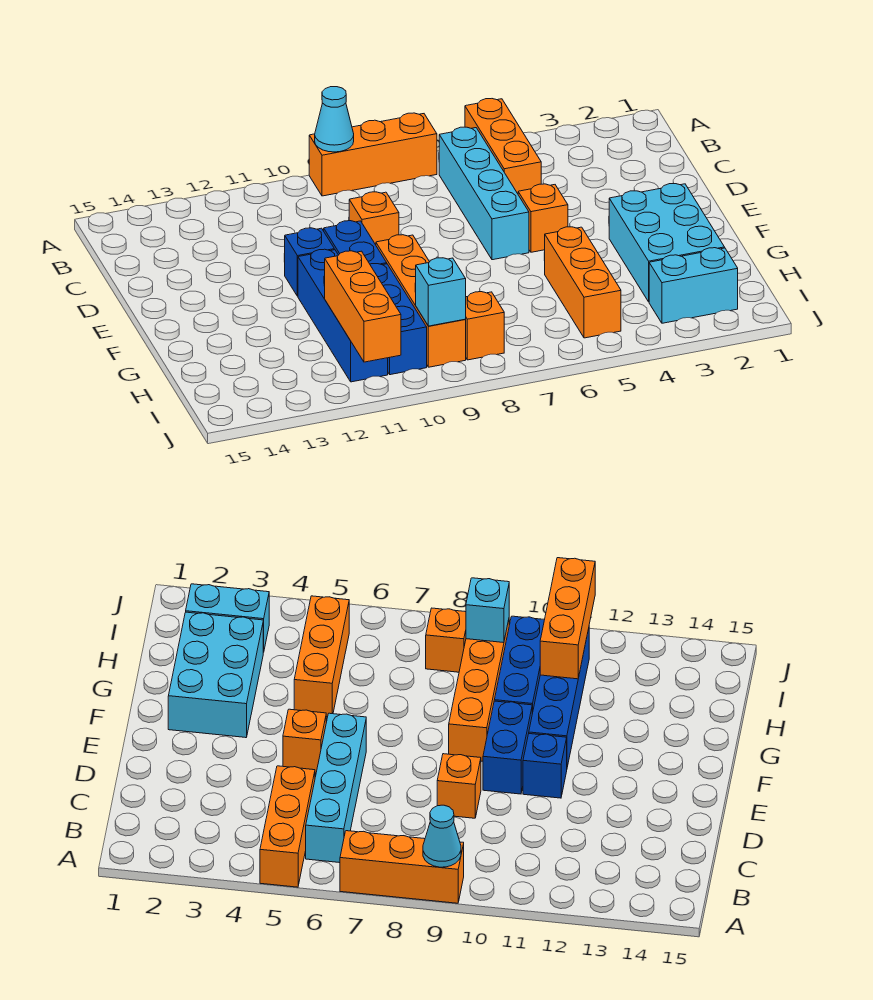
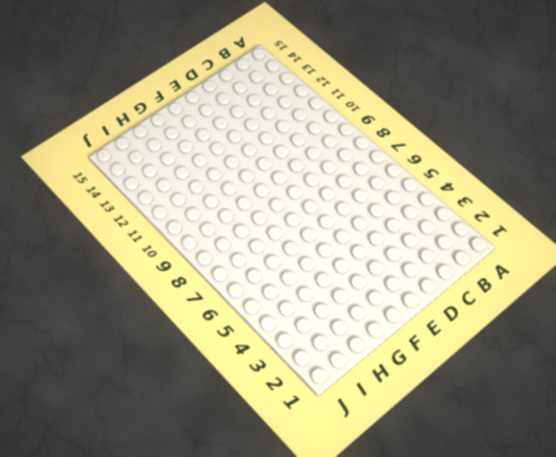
none -> orange 1x3 brick [465,99,541,194]
none -> orange 1x3 brick [309,113,437,196]
none -> cyan 1x4 brick [439,127,529,260]

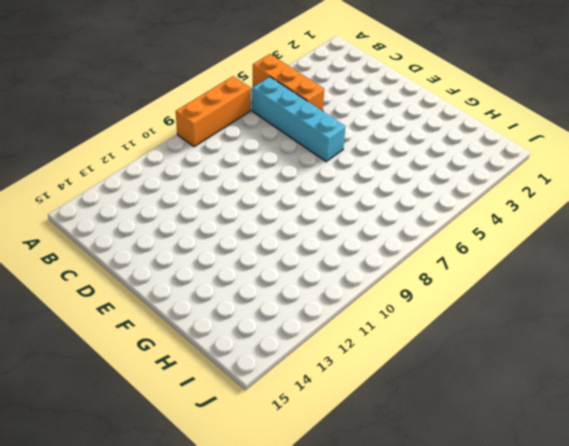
none -> orange 1x1 brick [349,192,399,245]
none -> orange 1x1 brick [518,184,568,252]
none -> blue 1x2 brick [324,221,387,265]

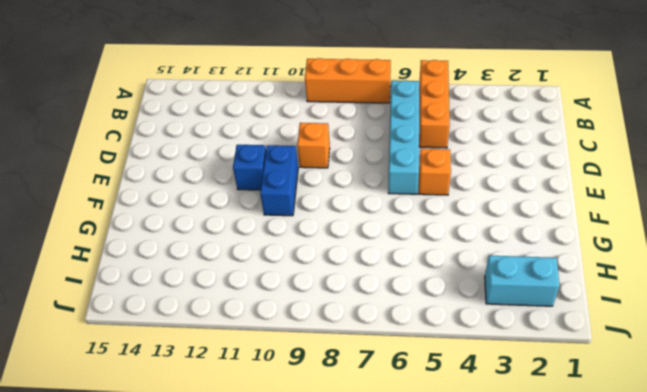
none -> cyan 2x3 brick [609,183,725,302]
none -> orange 1x4 brick [376,235,466,367]
none -> blue 1x4 brick [298,249,388,382]

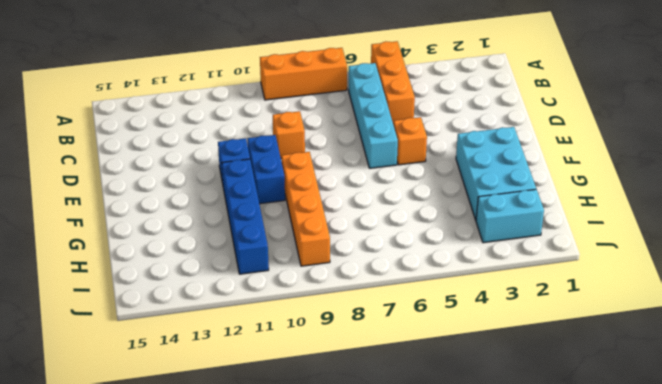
none -> orange 1x3 brick [544,227,621,338]
none -> blue 1x3 brick [370,264,427,375]
none -> orange 1x1 brick [465,292,504,360]

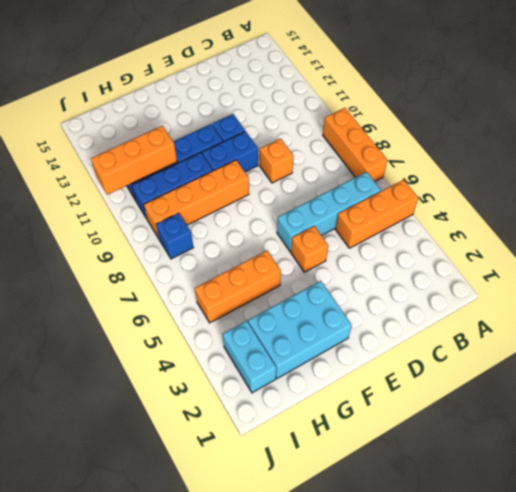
blue 1x1 brick [156,213,193,259] -> orange 1x1 brick [465,292,504,360]
none -> cyan 1x1 cone [315,87,354,152]
none -> cyan 1x1 brick [416,258,466,326]

